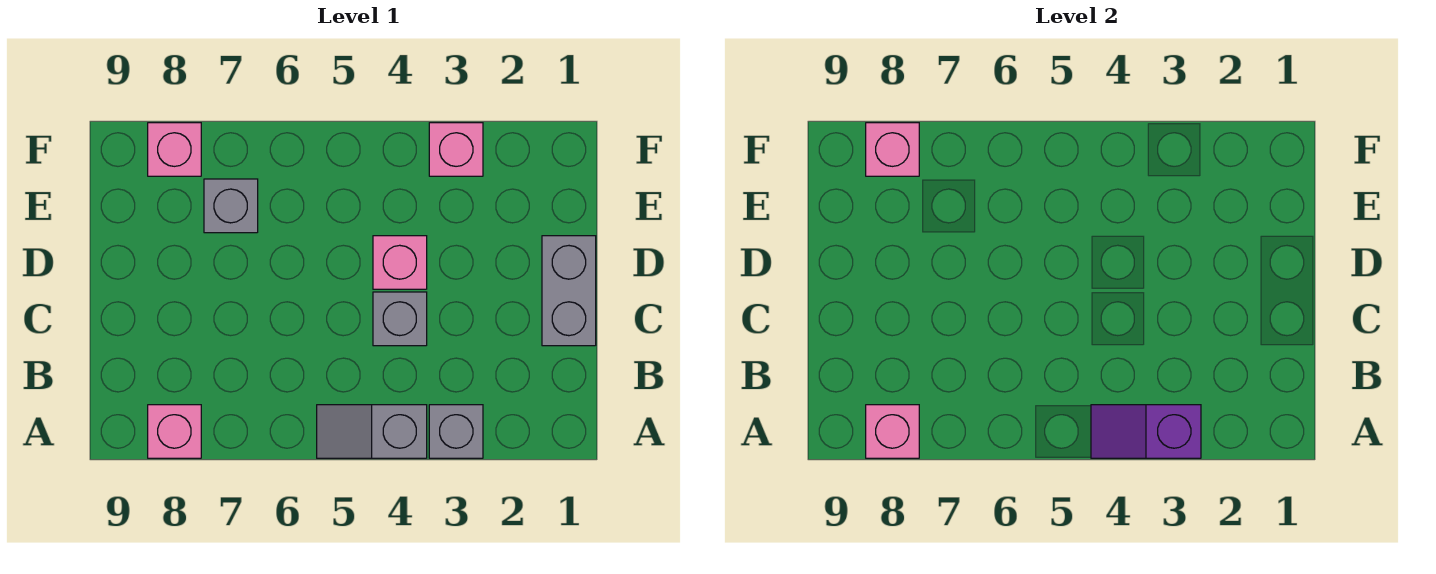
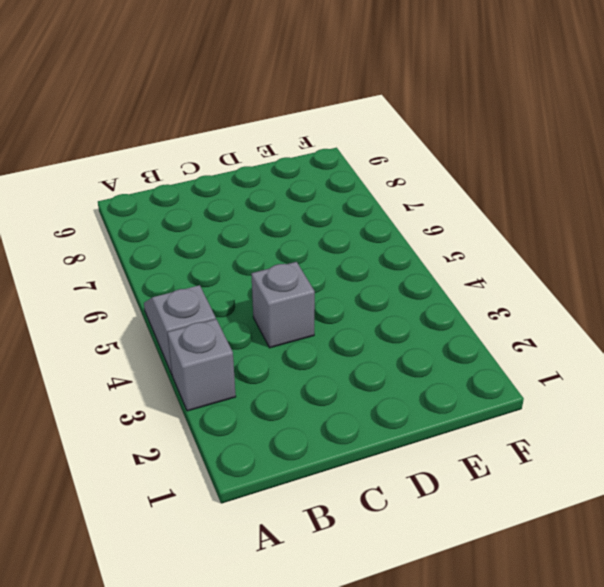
none -> pink 1x1 brick [148,405,201,458]
none -> grey 1x2 brick [542,236,596,346]
none -> pink 1x1 brick [373,236,427,289]

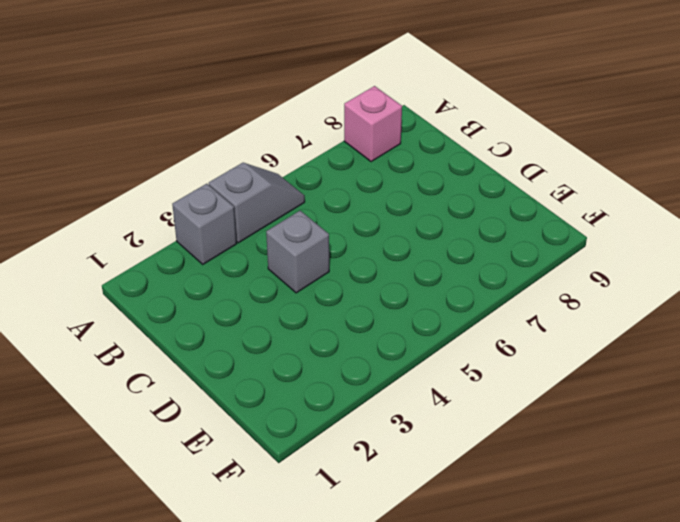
none -> grey 1x2 brick [542,236,596,346]
none -> pink 1x1 brick [373,236,427,289]
none -> grey 1x1 brick [204,179,258,233]

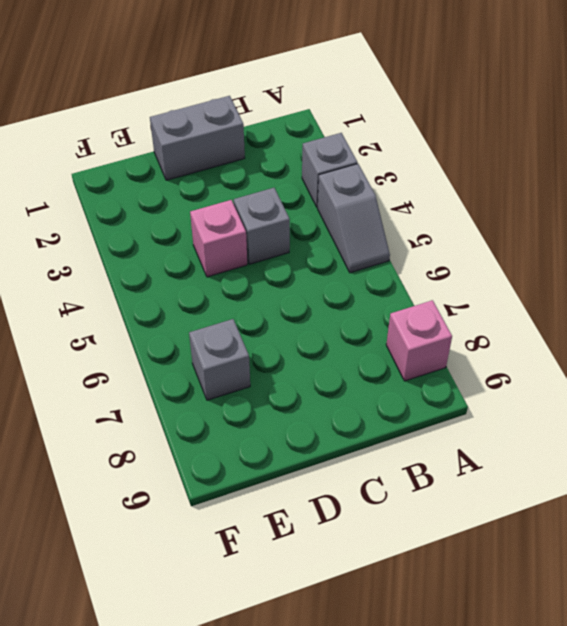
none -> pink 1x1 brick [429,123,483,176]
none -> pink 1x1 brick [148,123,201,176]
none -> purple 1x2 slope [1091,405,1201,458]

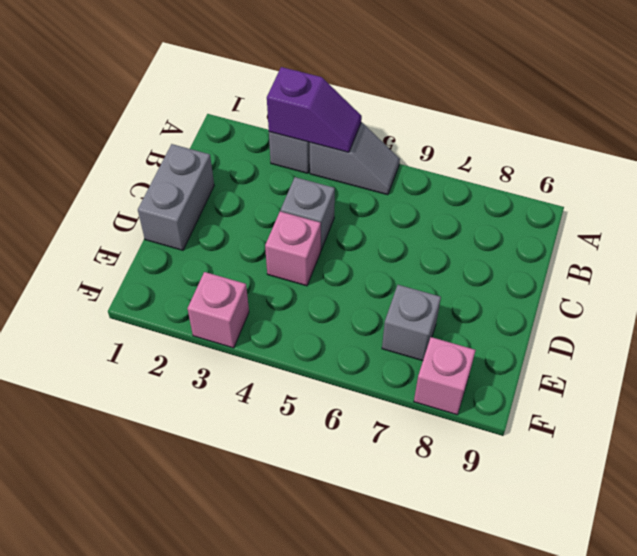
none -> pink 1x1 brick [148,405,201,458]
none -> pink 1x1 brick [866,405,919,458]
none -> pink 1x1 brick [866,123,919,176]

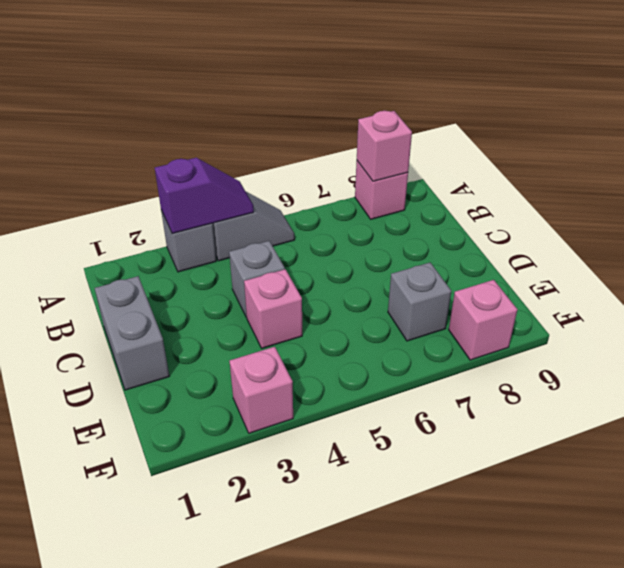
none -> pink 1x1 brick [866,123,919,176]

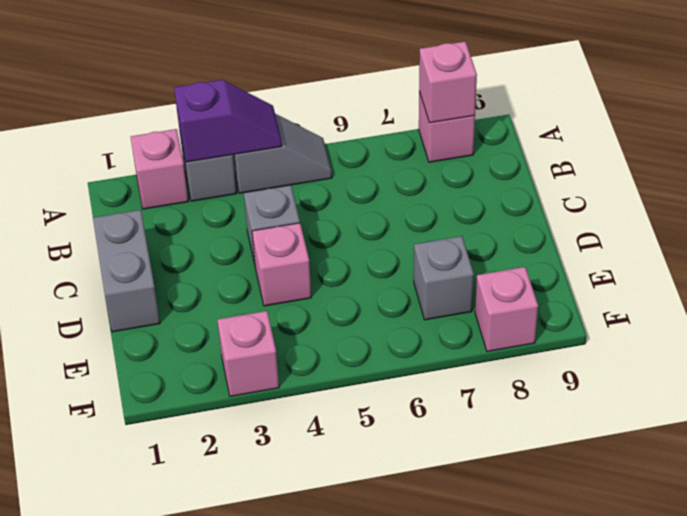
pink 1x1 brick [131,129,188,209] -> pink 1x1 brick moved to [866,123,919,176]

